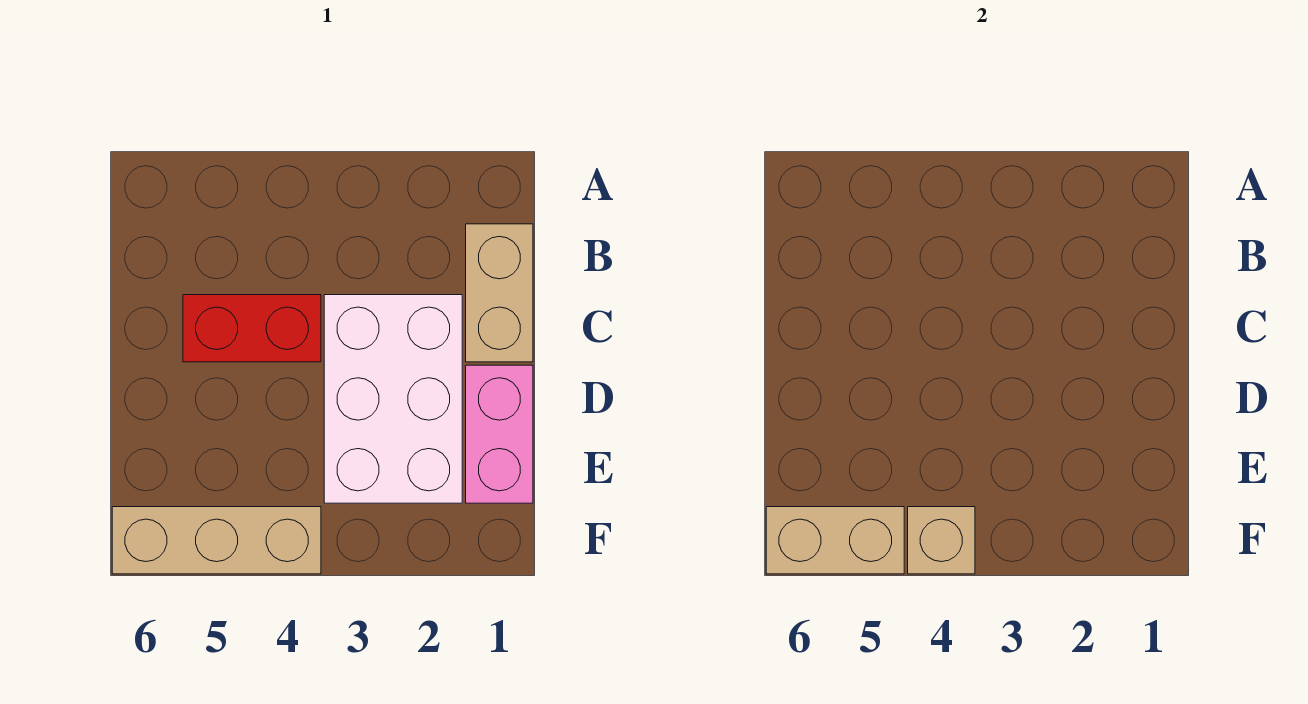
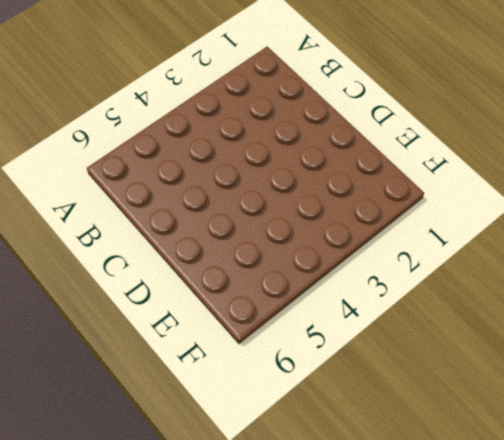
none -> tan 1x2 brick [466,224,533,362]
none -> white 2x3 brick [324,295,462,503]

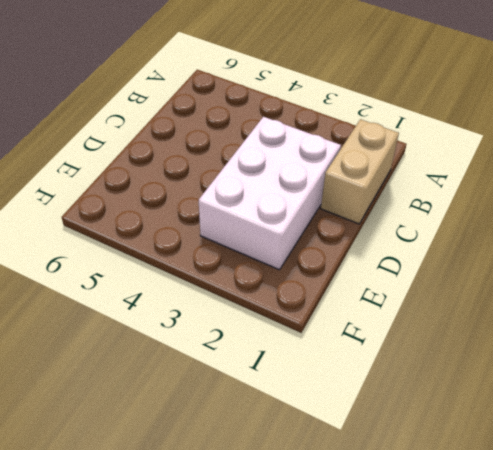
none -> red 1x2 brick [183,295,321,362]
none -> pink 1x2 brick [466,365,533,503]

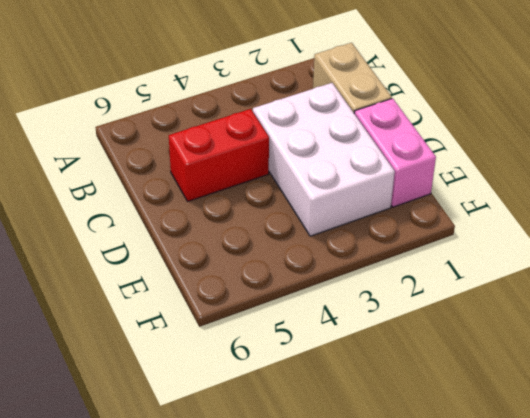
none -> tan 1x3 brick [112,507,321,574]
none -> tan 1x1 brick [908,507,975,574]

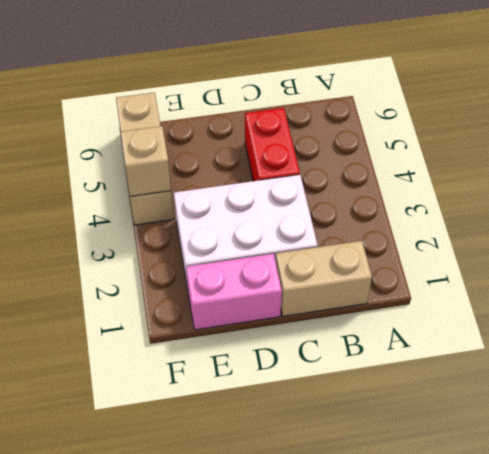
none -> tan 1x2 brick [766,507,904,574]

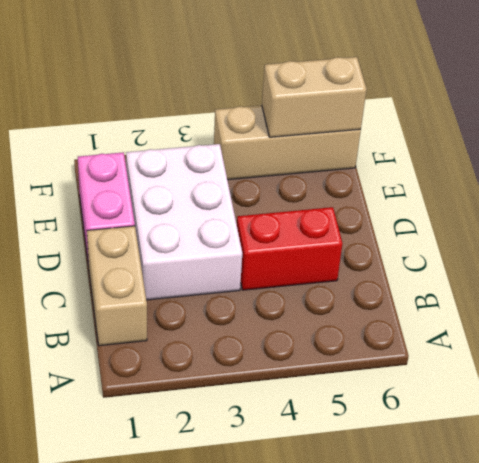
none -> tan 1x1 brick [908,507,975,574]

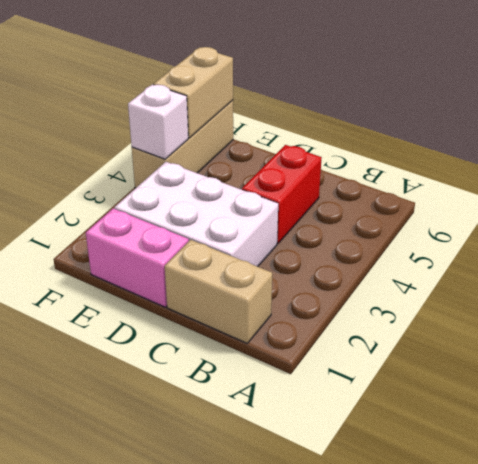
white 1x1 brick [128,85,188,159] -> tan 1x1 brick [908,507,975,574]

